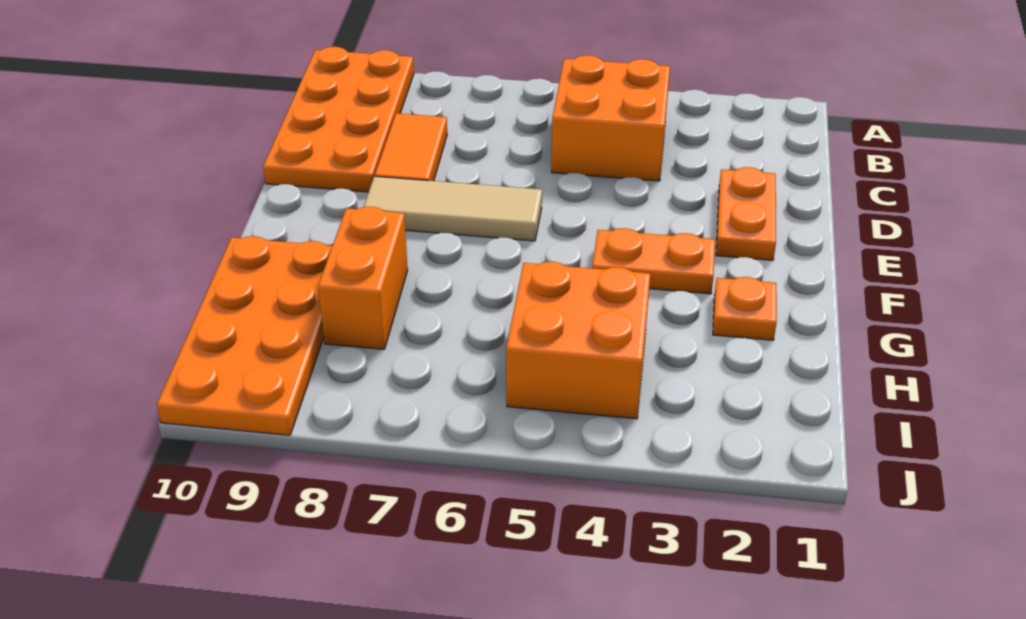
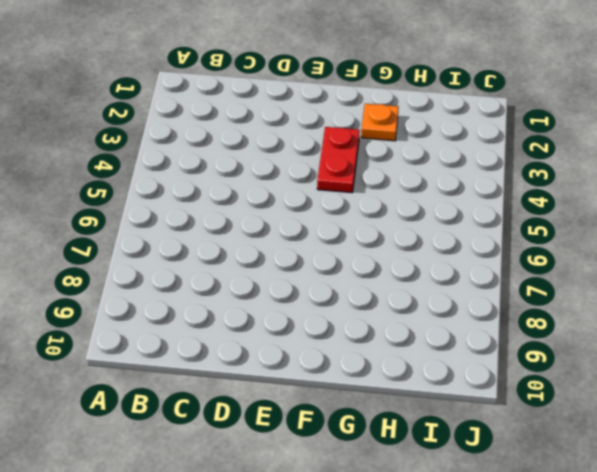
red 1x2 plate [317,127,360,193] -> orange 1x2 plate [592,228,715,294]
none -> orange 2x4 plate [263,47,414,192]
none -> orange 2x2 brick [551,55,670,181]

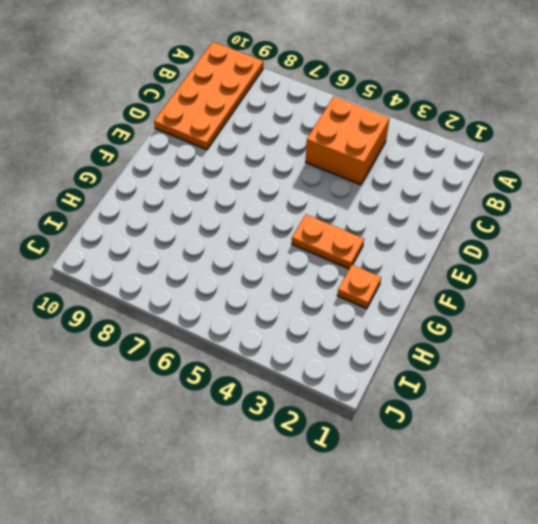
none -> orange 1x2 tile [375,113,447,181]
none -> orange 1x2 plate [716,167,776,260]

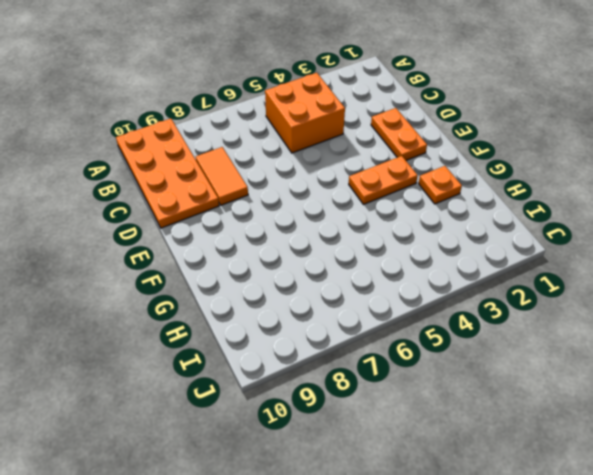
none -> tan 1x3 tile [364,176,542,241]
none -> orange 1x2 brick [318,207,408,349]

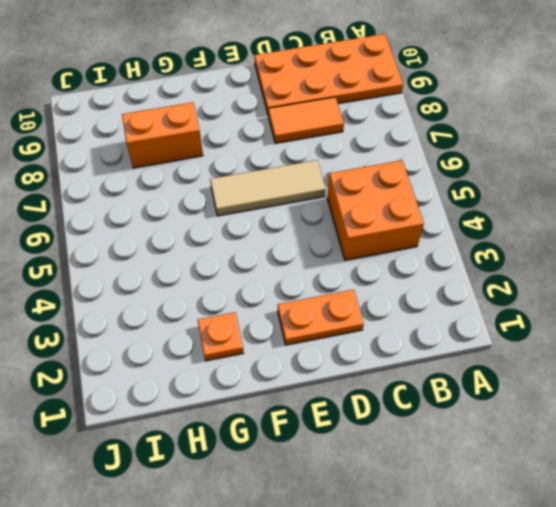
tan 1x3 tile [210,160,326,216] -> tan 1x3 tile turned to [364,176,542,241]
none -> orange 1x2 plate [592,228,715,294]
none -> orange 2x4 plate [157,236,332,435]

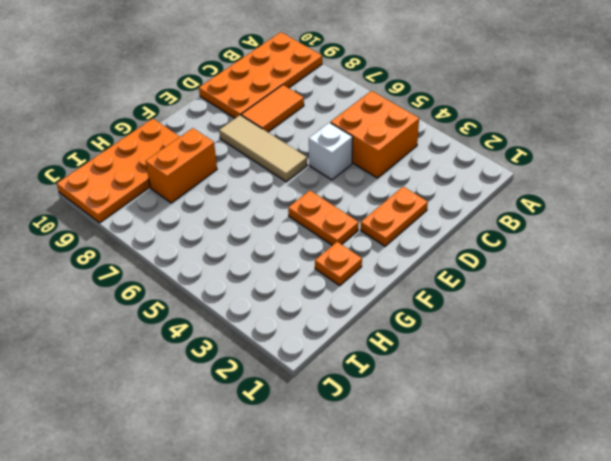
white 1x1 brick [309,123,353,180] -> none
none -> orange 2x2 brick [506,262,650,419]

